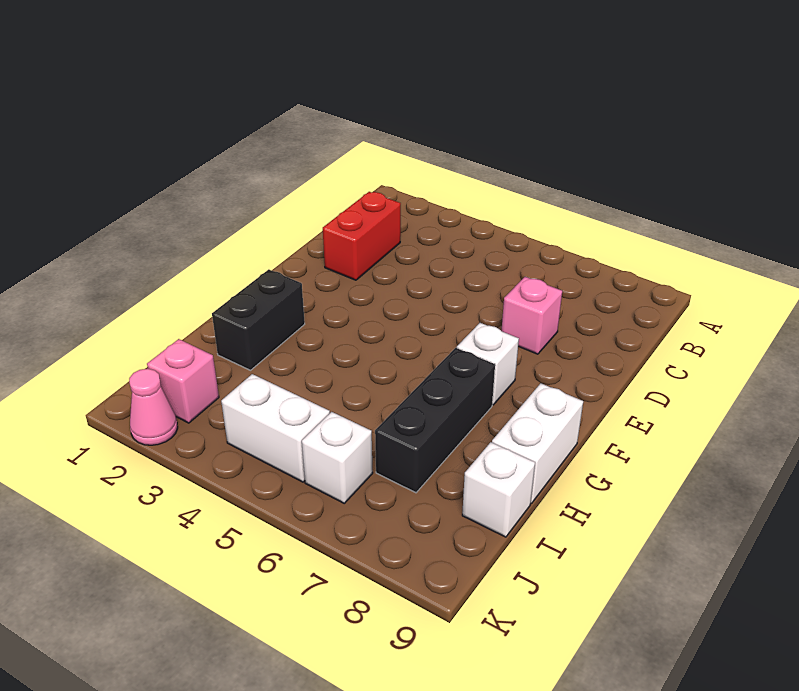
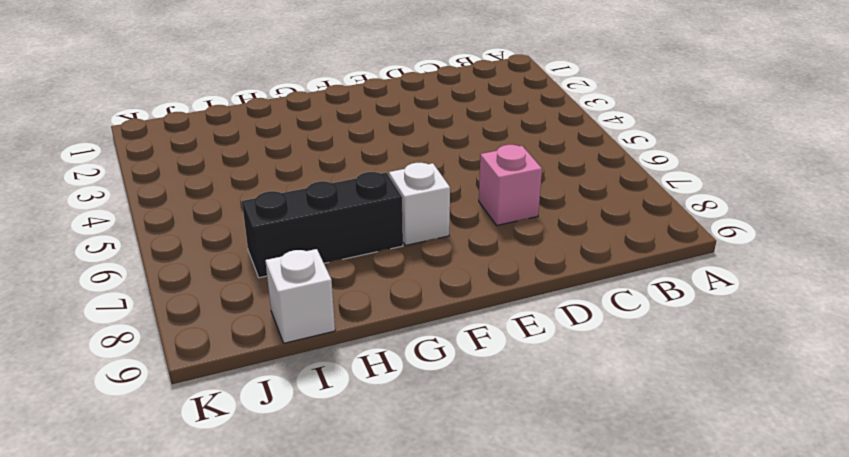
none -> red 1x2 brick [323,192,401,280]
none -> black 1x2 brick [212,269,305,370]

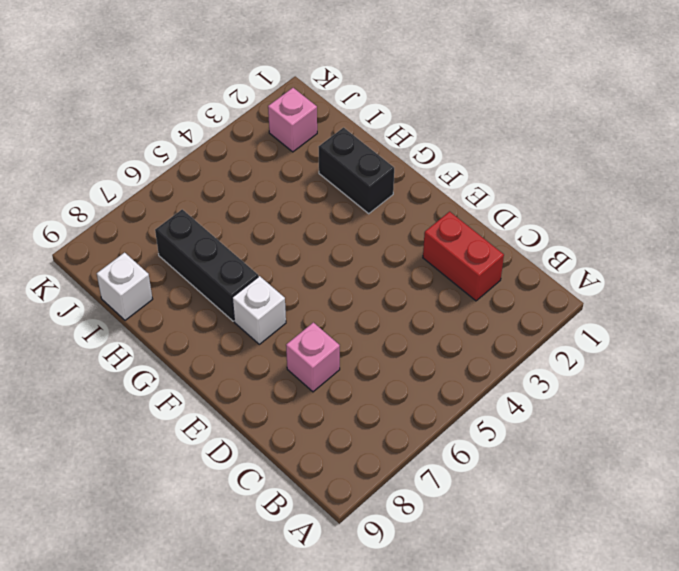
none -> white 1x2 brick [492,383,583,504]
none -> white 1x2 brick [221,374,330,482]

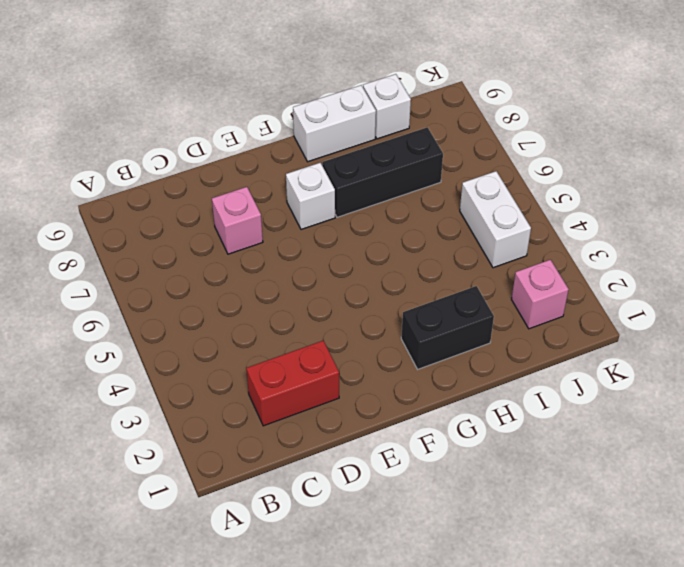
none -> white 1x1 brick [302,412,373,503]
none -> pink 1x1 cone [129,369,178,445]

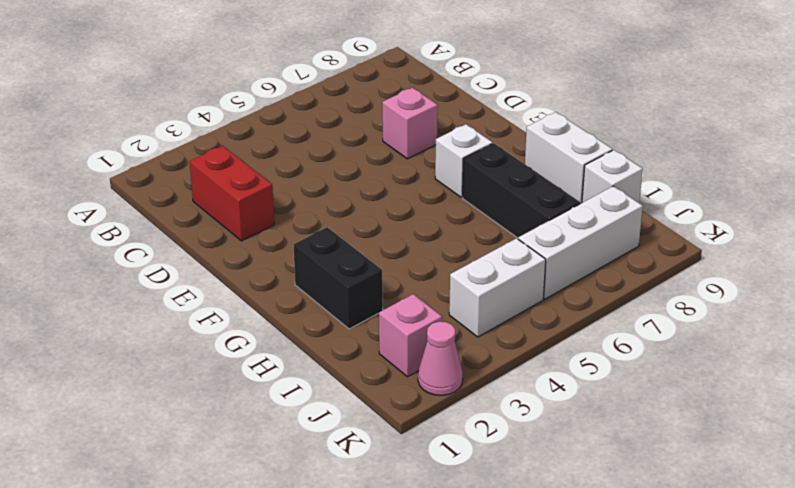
white 1x3 brick [518,186,643,299] -> white 1x1 brick [302,412,373,503]

